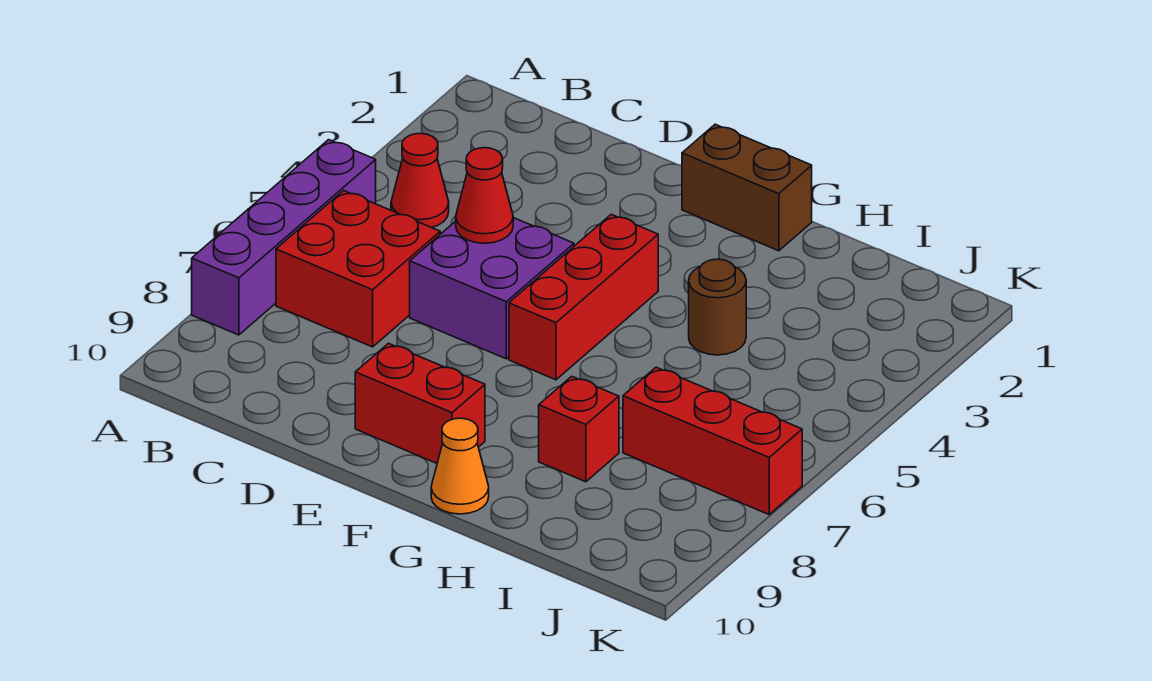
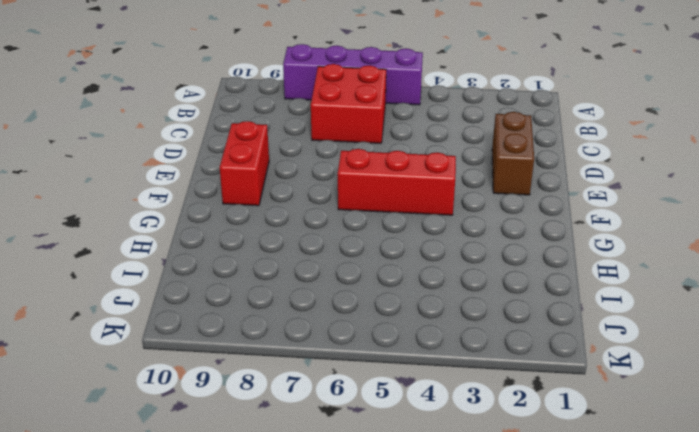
brown 1x2 brick [492,112,534,195] -> brown 1x2 brick moved to [682,124,812,251]
none -> red 1x1 cone [391,134,449,228]
none -> purple 2x2 brick [410,218,574,359]
none -> orange 1x1 cone [431,418,489,514]

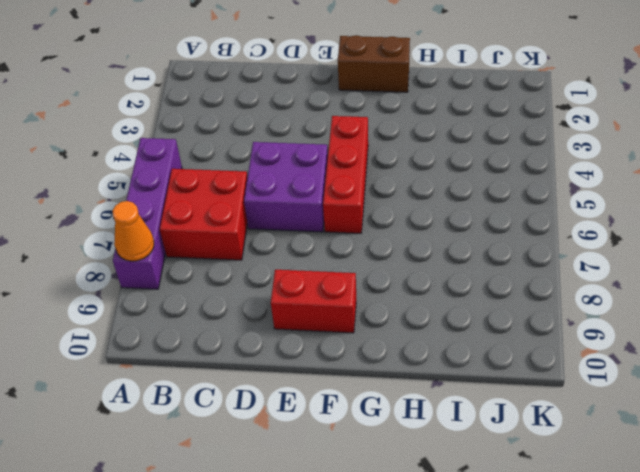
orange 1x1 cone [113,201,154,261] -> orange 1x1 cone moved to [431,418,489,514]
none -> red 1x1 cone [391,134,449,228]
none -> brown 1x1 round brick [689,259,746,355]
none -> red 1x1 brick [539,376,619,482]

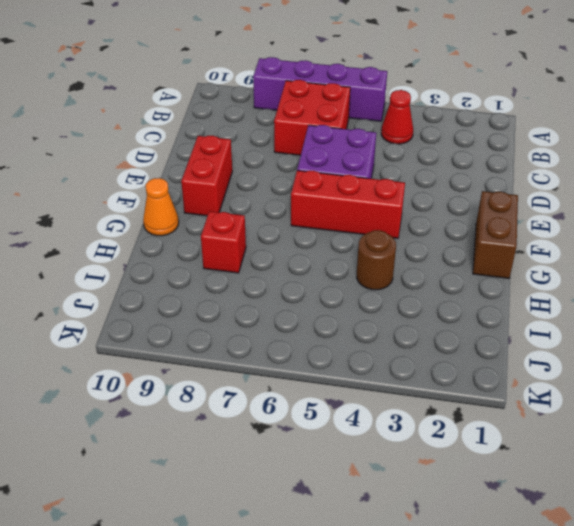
none -> red 1x3 brick [623,367,802,514]
none -> red 1x1 cone [456,148,513,243]

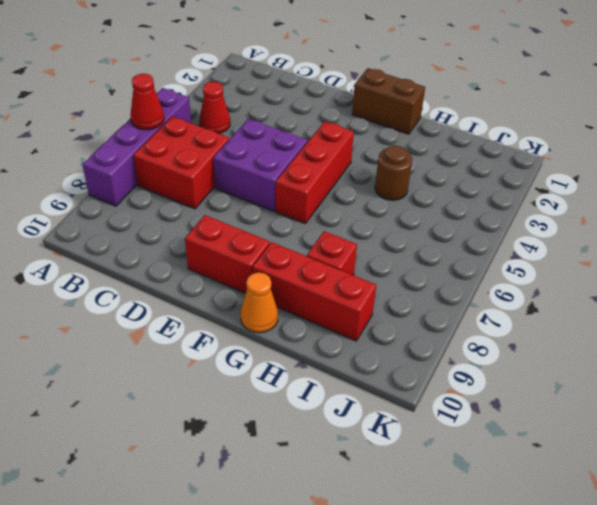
red 1x1 cone [130,74,164,130] -> red 1x1 cone moved to [456,148,513,243]
red 1x3 brick [253,242,376,341] -> red 1x3 brick moved to [623,367,802,514]

